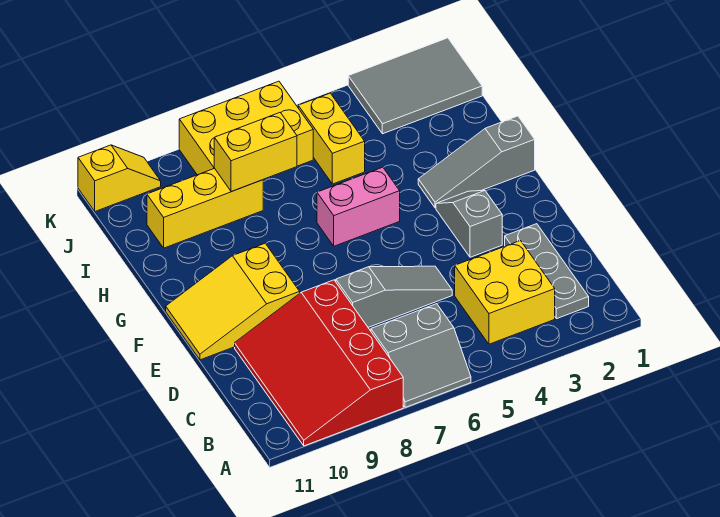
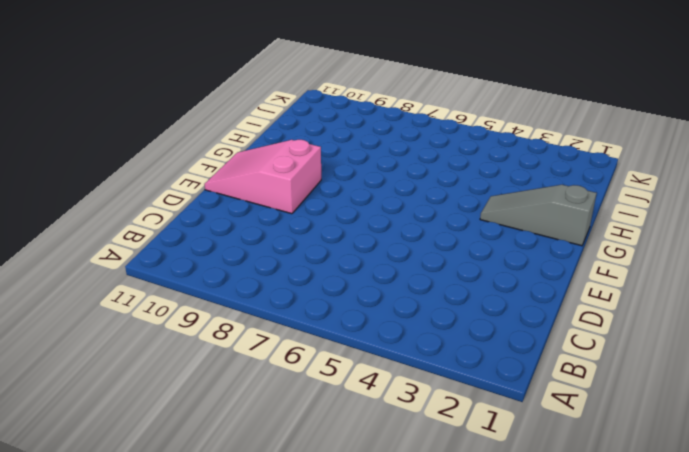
pink 2x3 slope [204,140,321,214] -> yellow 2x3 slope [166,243,300,360]
none -> grey 2x2 slope [371,304,471,407]
none -> red 3x4 slope [235,280,403,446]
none -> grey 1x3 plate [505,224,589,319]

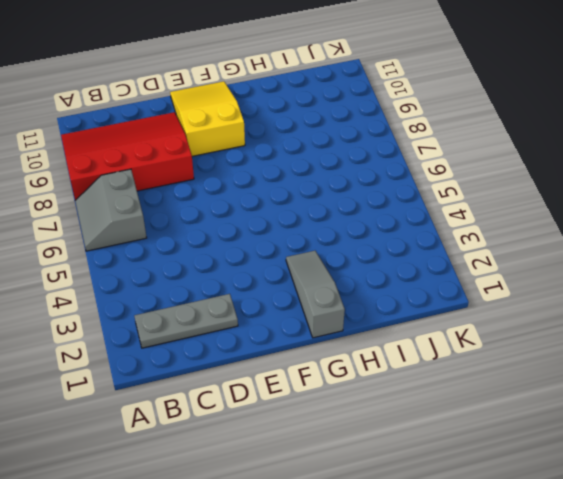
none -> yellow 2x2 brick [455,241,555,344]
none -> grey 1x3 slope [336,266,452,327]
none -> grey 1x2 slope [436,190,502,257]

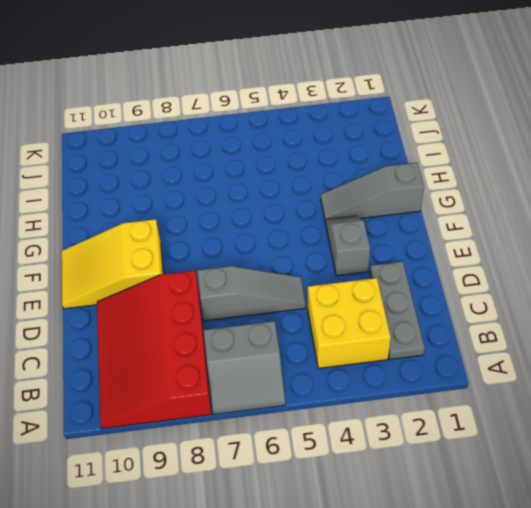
none -> pink 1x2 brick [317,167,400,246]
none -> yellow 1x2 brick [298,93,365,184]
none -> yellow 1x3 brick [147,168,263,248]

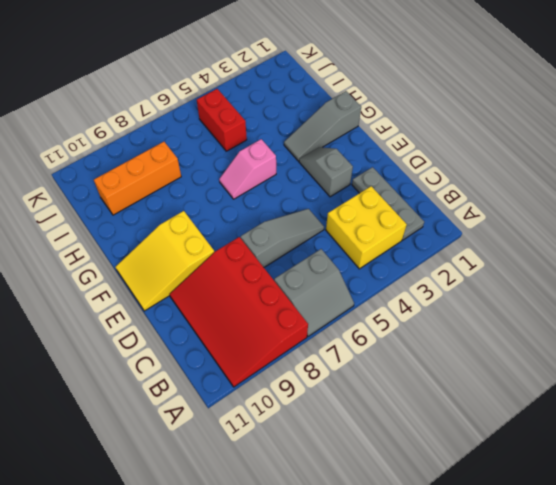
pink 1x2 slope [219,139,276,199] -> pink 1x2 brick [317,167,400,246]
red 1x2 brick [197,89,247,151] -> yellow 1x2 brick [298,93,365,184]
orange 1x3 brick [94,142,181,215] -> yellow 1x3 brick [147,168,263,248]
none -> grey 2x3 tile [348,38,482,134]
none -> yellow 2x3 brick [179,81,313,175]
none -> yellow 1x2 slope [78,145,161,211]

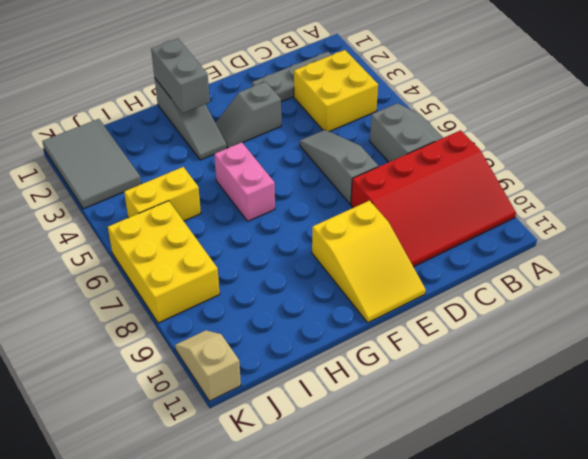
grey 1x2 brick [151,39,210,113] -> none
tan 1x2 slope [175,330,241,401] -> yellow 1x2 slope [78,145,161,211]
none -> yellow 1x3 brick [147,168,263,248]
none -> yellow 1x2 brick [214,112,297,192]

